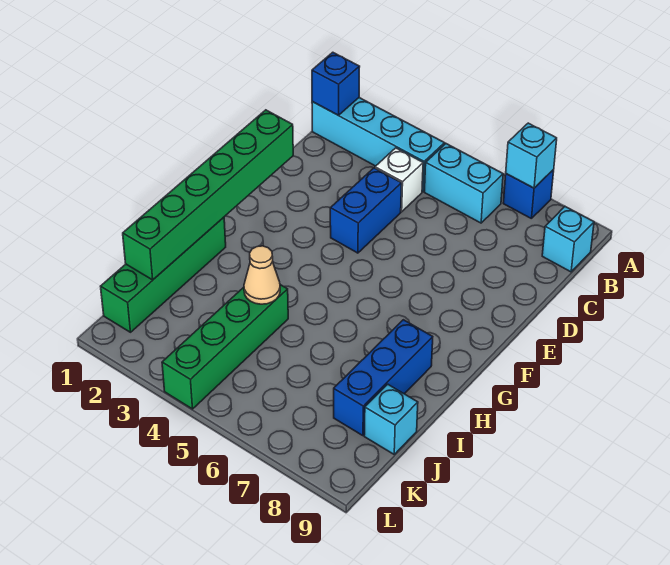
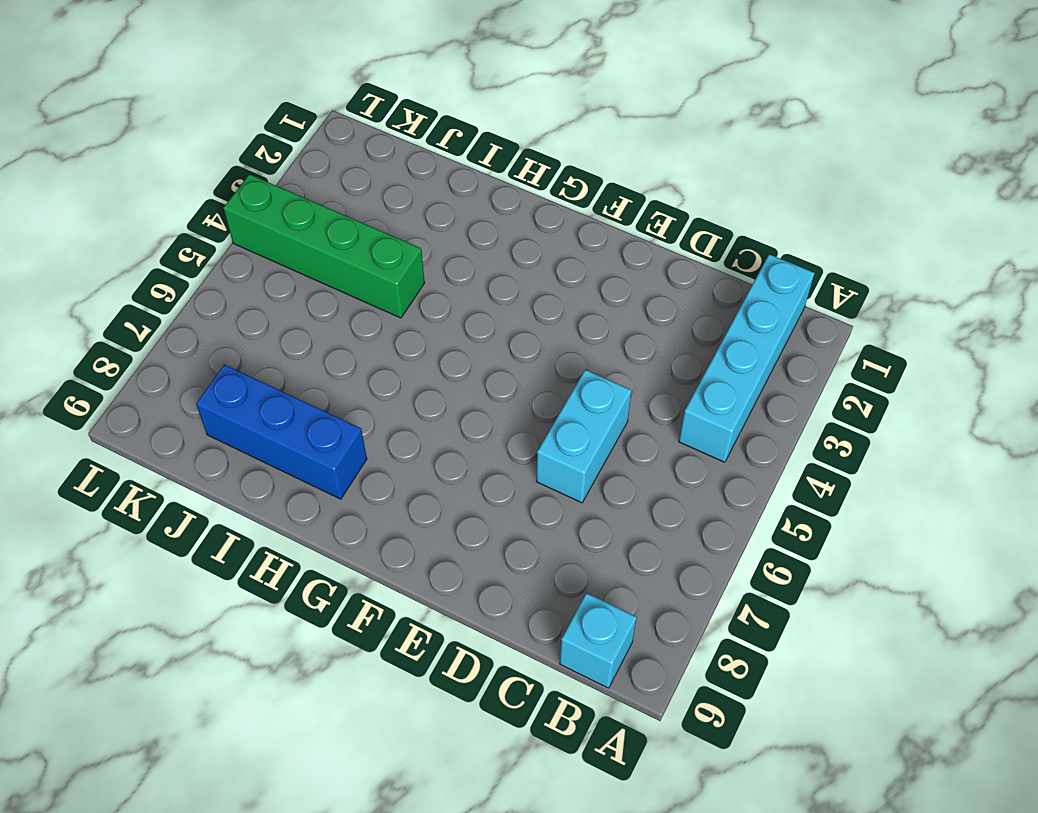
cyan 1x2 brick [536,370,631,503] -> cyan 1x2 brick moved to [424,144,503,223]
none -> blue 1x1 brick [503,170,554,219]
none -> white 1x1 brick [375,148,423,212]
none -> blue 1x2 brick [330,168,402,253]

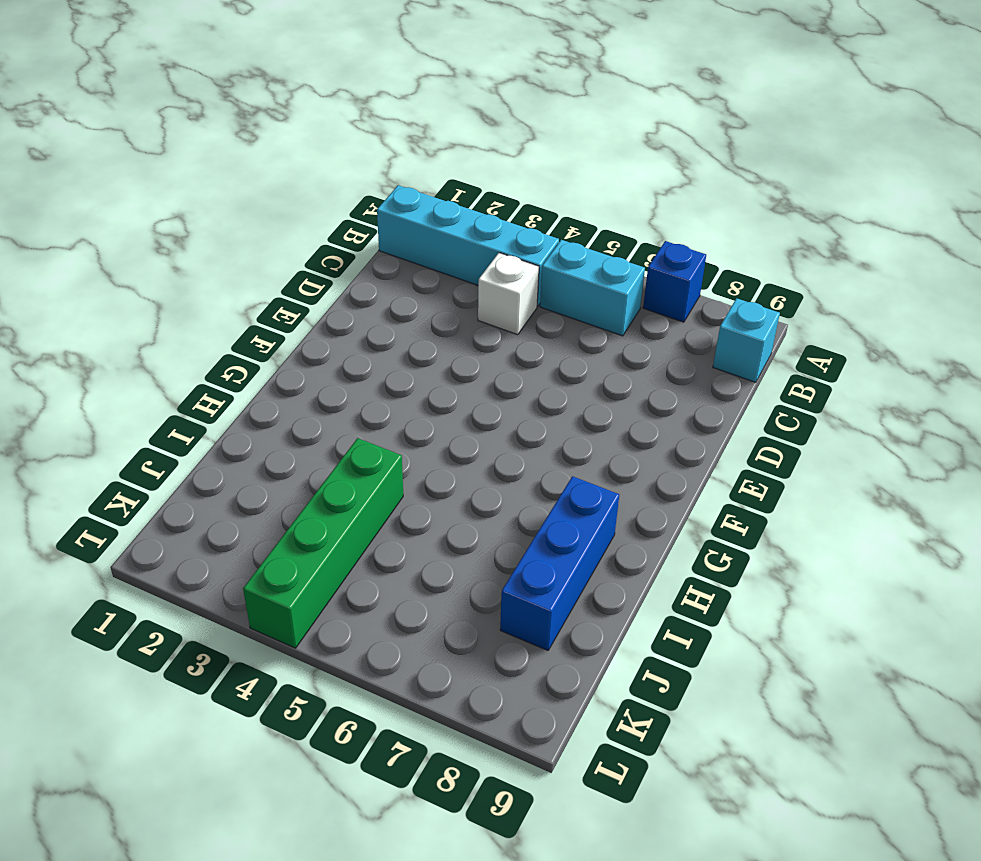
none -> blue 1x2 brick [330,168,402,253]
none -> green 1x4 brick [101,217,226,332]
none -> cyan 1x1 brick [364,384,418,454]

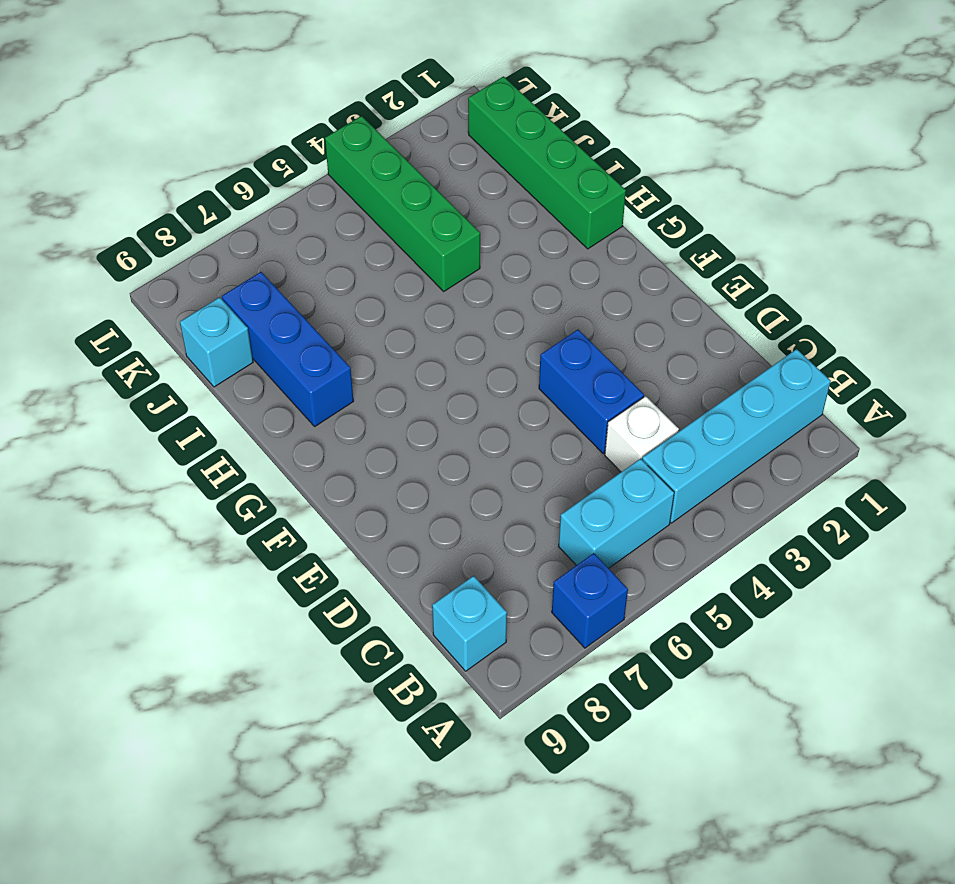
none -> cyan 1x1 brick [506,123,557,188]
none -> blue 1x1 brick [312,52,360,115]
none -> green 1x6 brick [123,110,293,280]

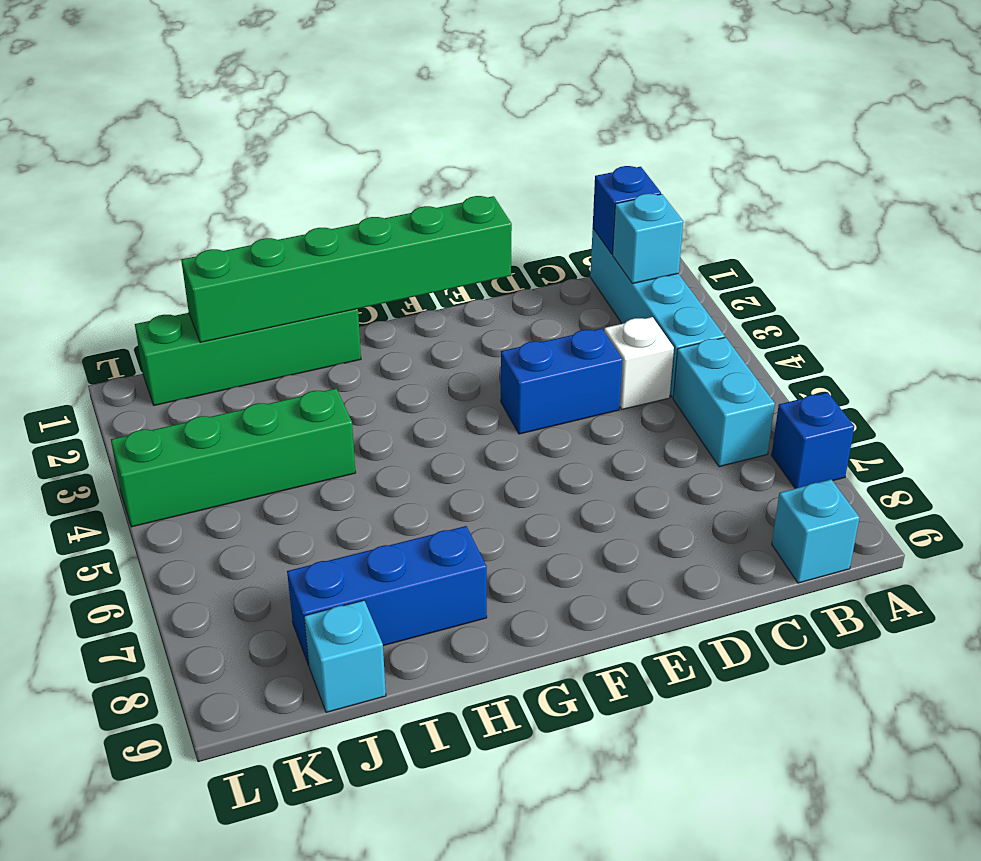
cyan 1x1 brick [613,194,683,284] -> cyan 1x1 brick moved to [506,123,557,188]
none -> tan 1x1 cone [244,246,280,304]

